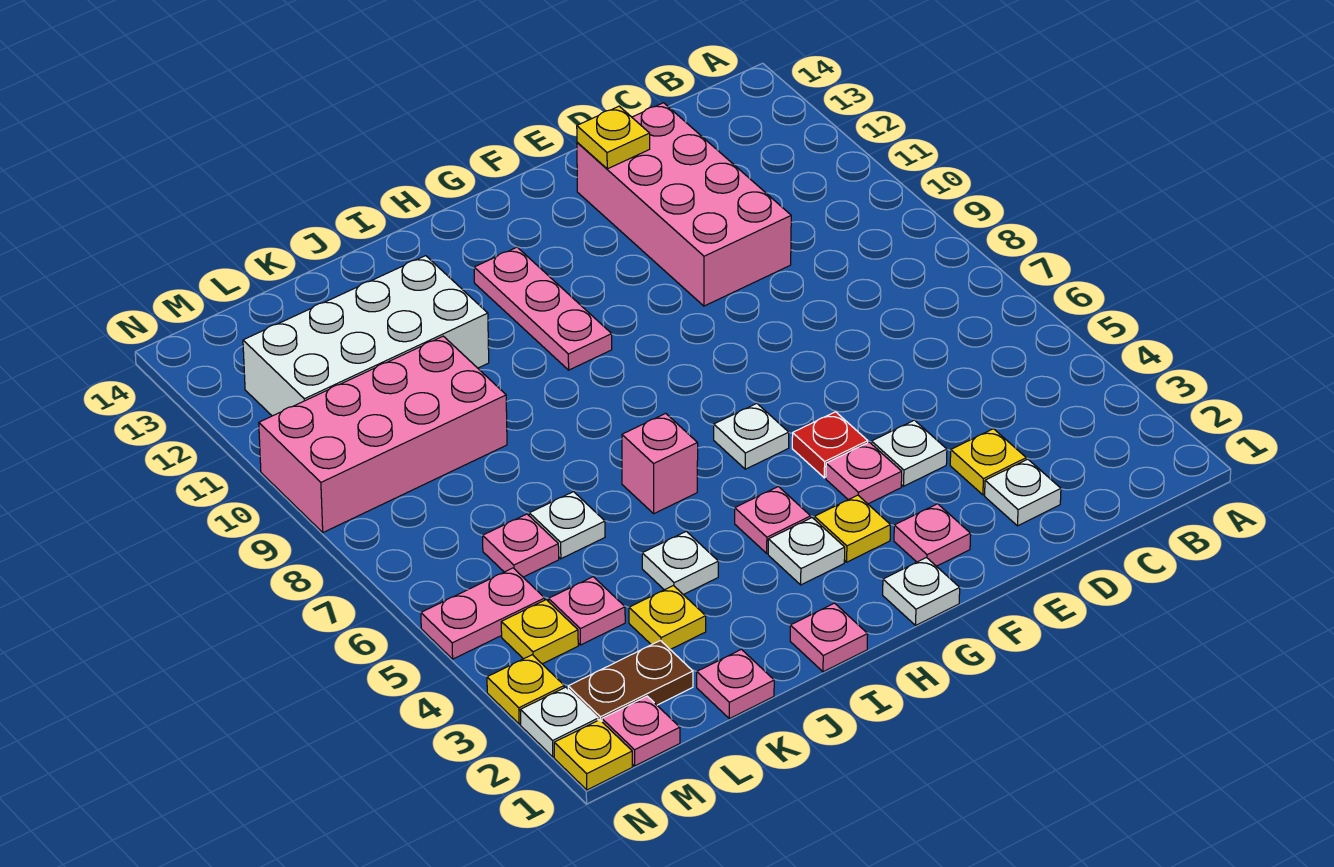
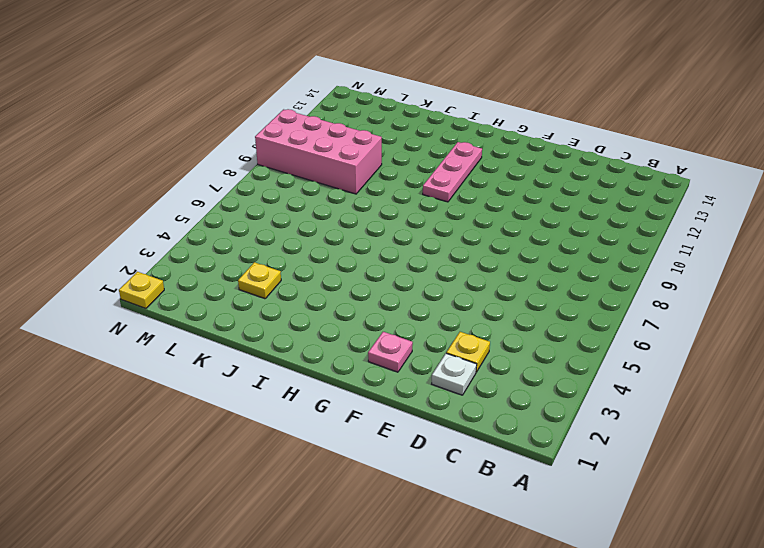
none -> pink 2x4 brick [577,103,791,306]
none -> white 1x1 plate [872,420,947,486]
none -> pink 1x1 plate [826,442,902,504]
none -> red 1x1 plate [792,412,868,478]

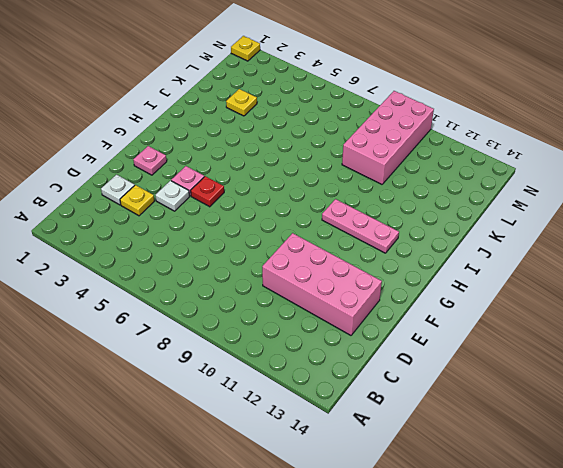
none -> white 1x1 plate [883,558,960,625]
none -> yellow 1x1 plate [814,495,890,562]
none -> white 1x1 plate [714,404,789,469]
none -> white 1x1 plate [768,518,845,585]

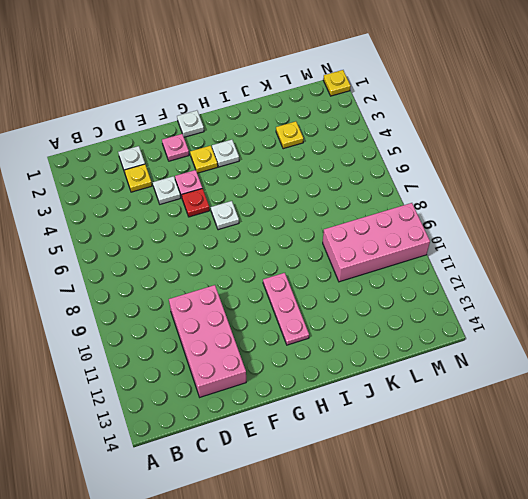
none -> pink 1x1 plate [735,487,811,553]
none -> pink 1x1 plate [790,603,868,672]
none -> pink 1x1 brick [622,413,698,513]
none -> white 1x1 plate [642,531,718,595]

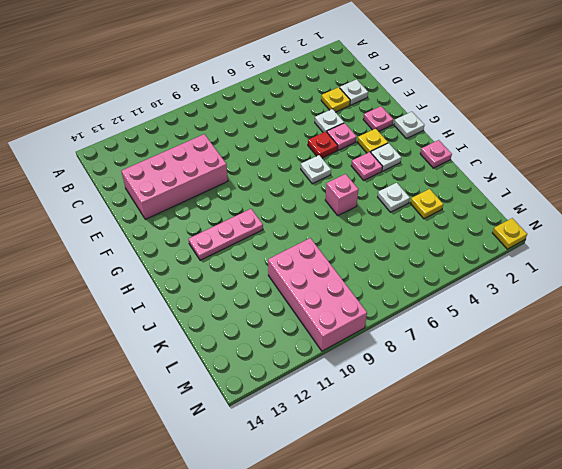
none -> white 2x4 brick [243,256,489,416]
none -> pink 1x1 plate [697,649,774,719]
none -> white 1x1 plate [529,492,605,559]
none -> brown 1x2 plate [568,641,693,721]

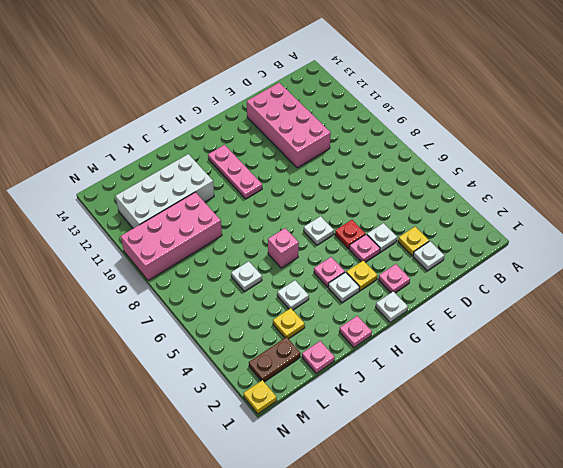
none -> pink 1x1 plate [549,577,625,645]
none -> pink 1x1 plate [483,514,559,577]
none -> pink 1x1 plate [602,696,680,766]
none -> yellow 1x1 plate [501,600,578,664]

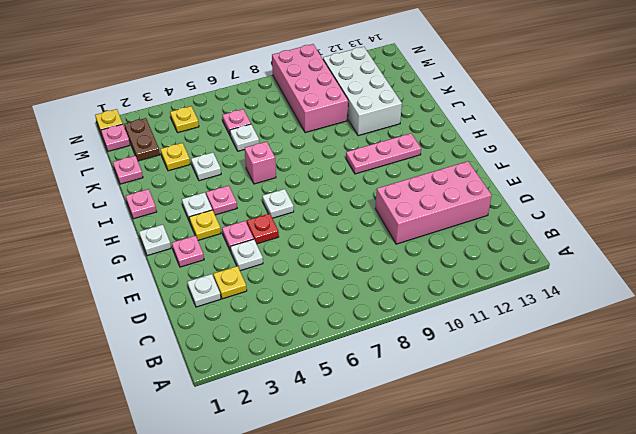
none -> pink 1x1 plate [549,577,625,645]
none -> pink 1x2 plate [421,568,545,659]
none -> white 1x1 plate [520,687,598,757]
none -> yellow 1x1 plate [487,655,564,724]

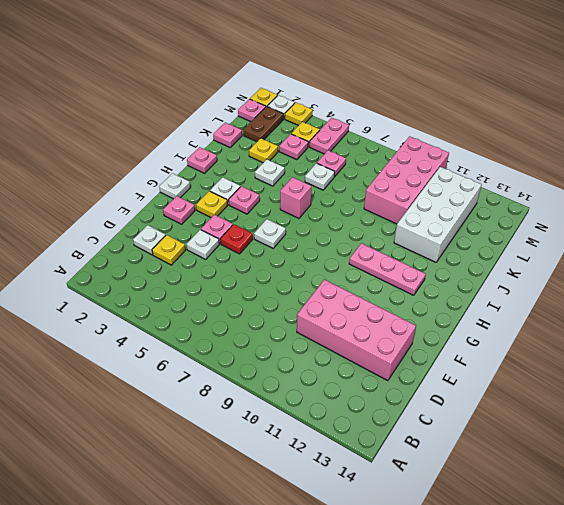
none -> yellow 1x1 plate [577,106,650,169]

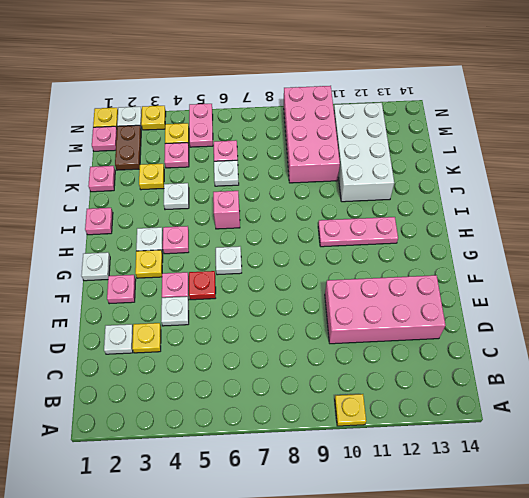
yellow 1x1 plate [335,394,366,426] -> yellow 1x1 plate moved to [577,106,650,169]

